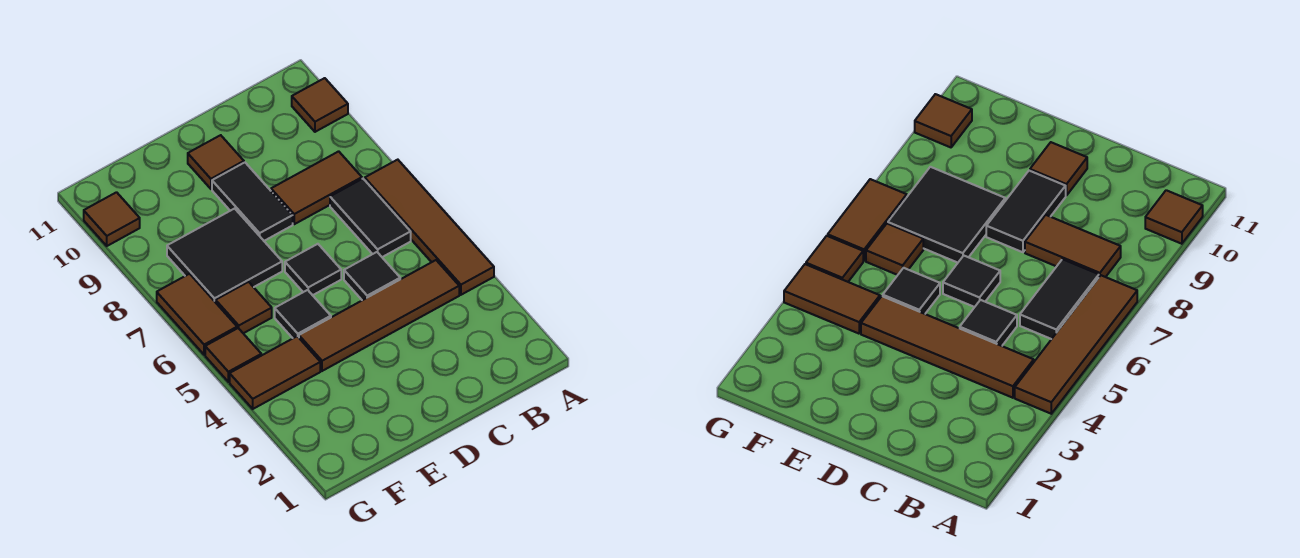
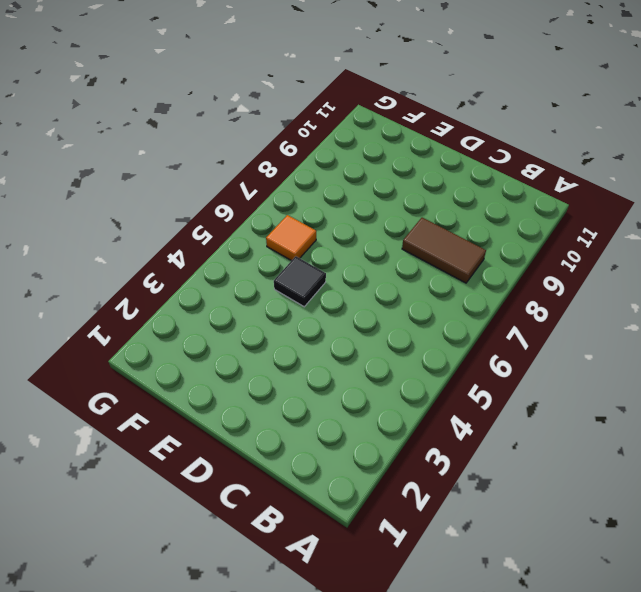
orange 1x1 tile [266,215,316,261] -> brown 1x1 tile [216,282,272,333]
none -> brown 1x4 tile [365,160,494,295]
none -> brown 1x1 tile [292,78,348,132]
none -> brown 1x4 tile [299,260,459,371]

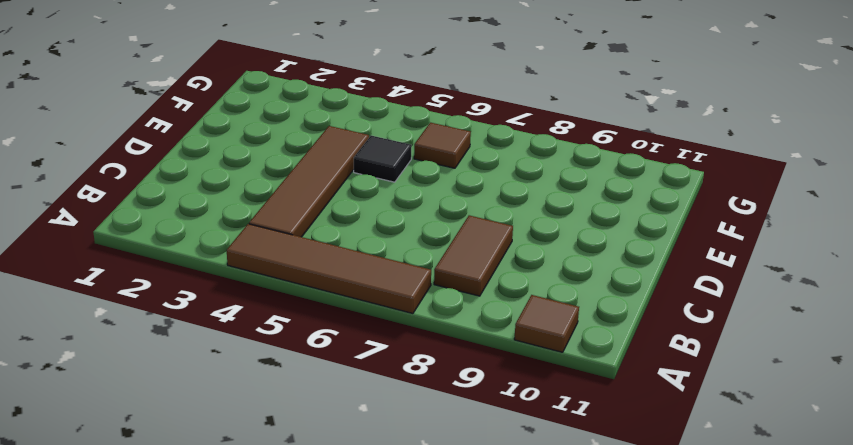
none -> black 1x2 tile [330,179,411,257]
none -> black 1x1 tile [344,252,400,300]
none -> black 1x1 tile [285,244,341,295]

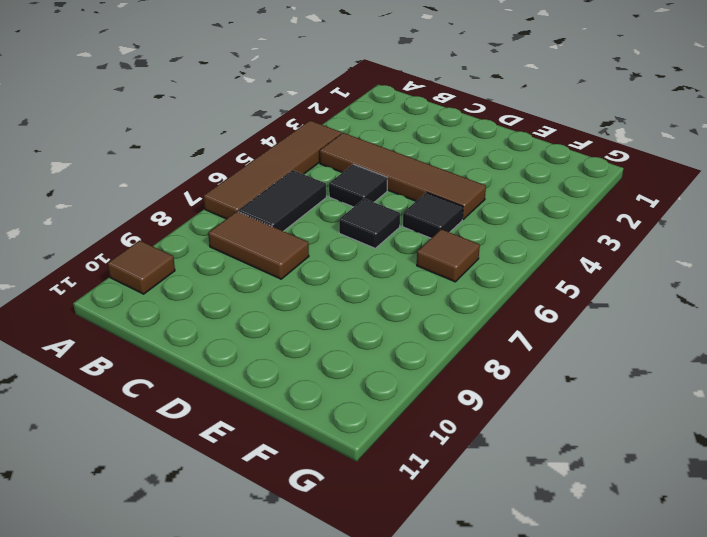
none -> black 1x2 tile [212,163,293,241]
none -> brown 1x1 tile [188,135,244,189]
none -> black 2x2 tile [167,209,282,302]

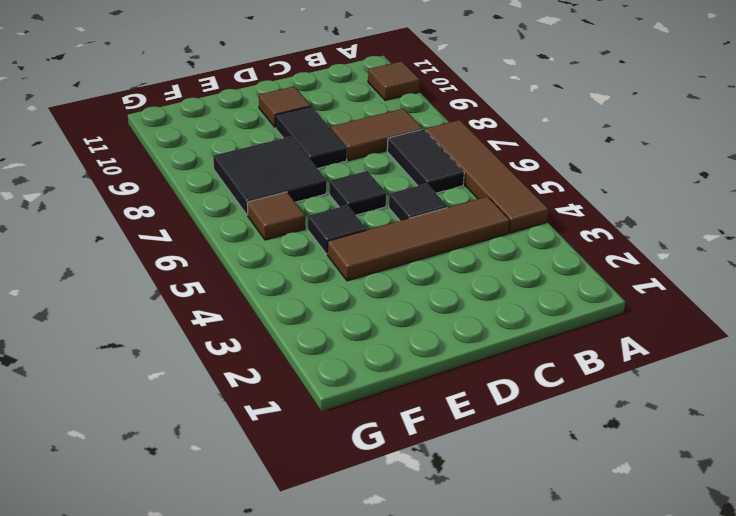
none -> brown 1x2 tile [230,336,320,409]
none -> brown 1x1 tile [205,328,261,382]
none -> brown 1x2 tile [157,274,237,355]

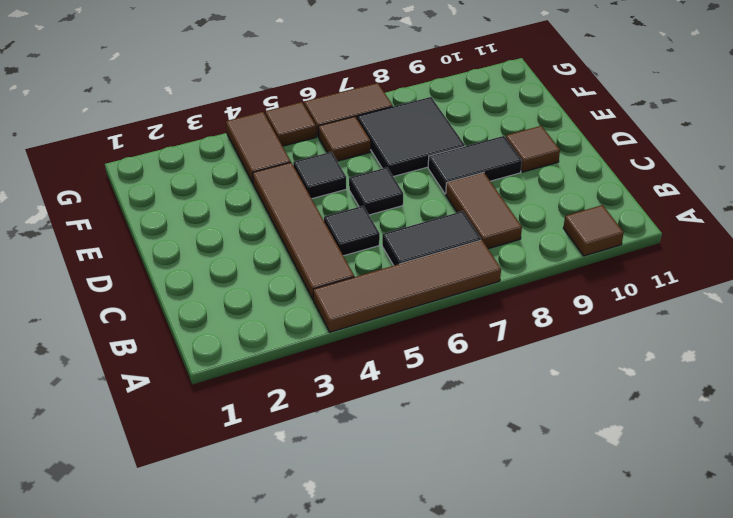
none -> brown 1x1 tile [84,192,140,246]

